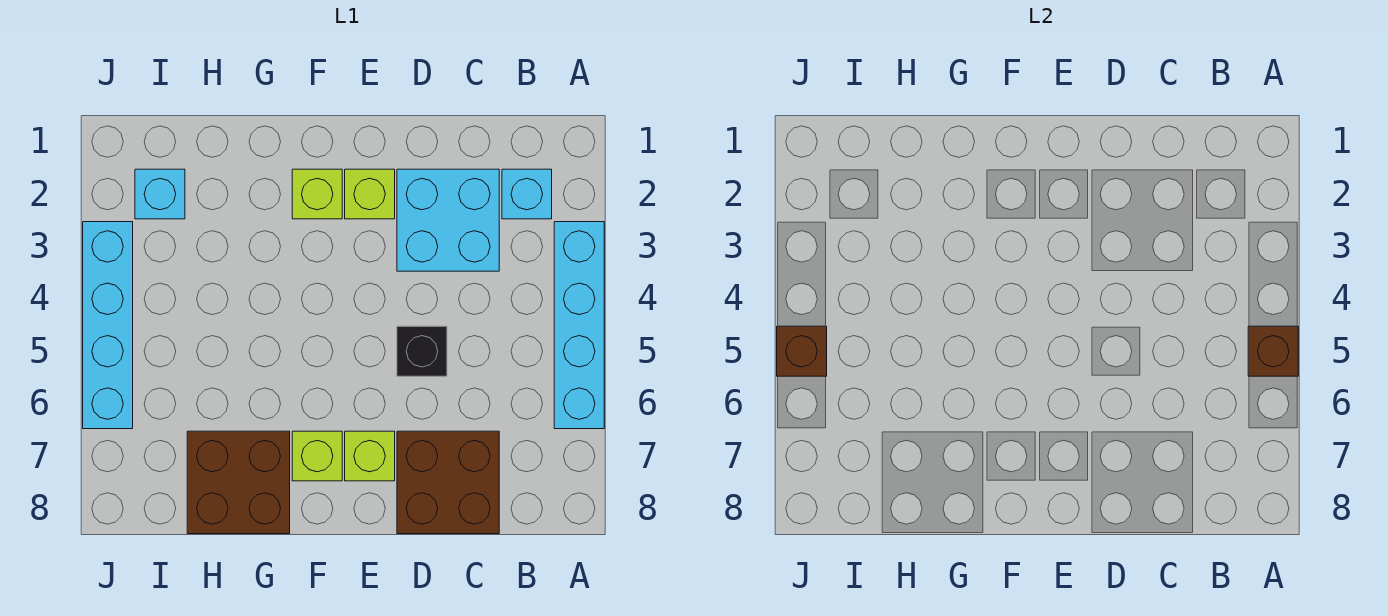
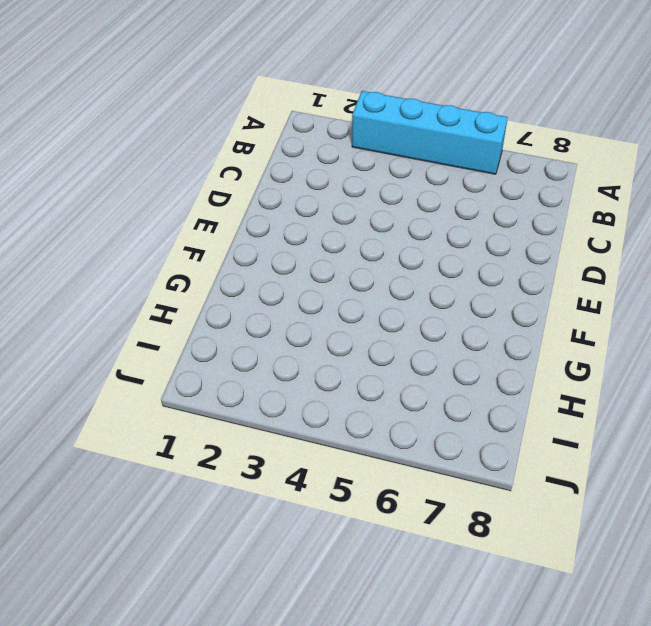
none -> cyan 1x1 brick [502,169,552,219]
none -> cyan 2x2 brick [397,169,499,271]
none -> brown 2x2 brick [397,431,499,534]

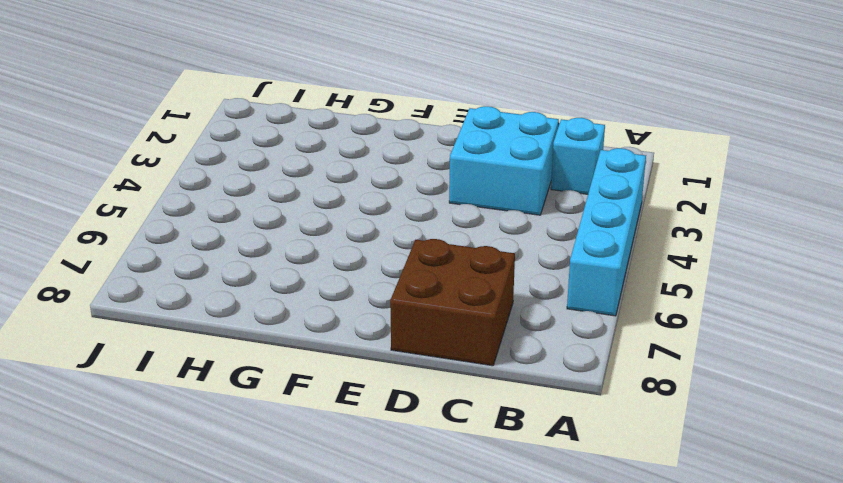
none -> black 1x1 brick [397,326,447,376]
none -> lime 1x1 brick [345,169,395,219]
none -> lime 1x1 brick [345,431,395,481]

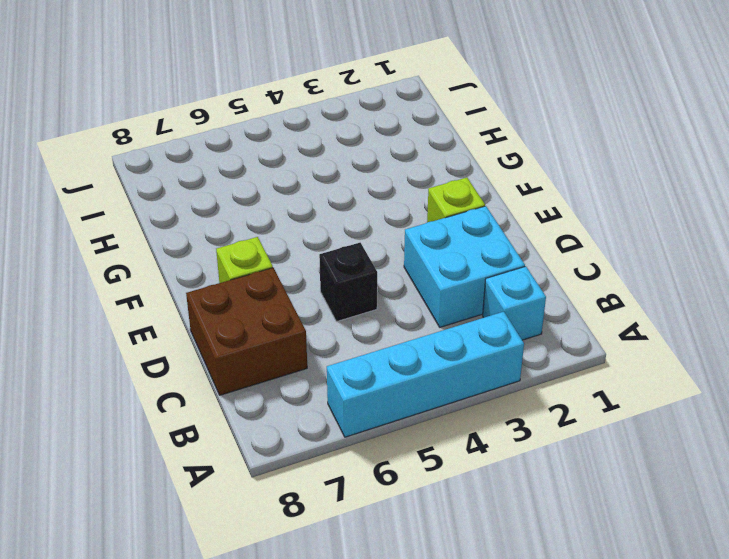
none -> lime 1x1 brick [292,169,342,219]
none -> lime 1x1 brick [292,431,342,481]
none -> brown 2x2 brick [187,431,290,534]

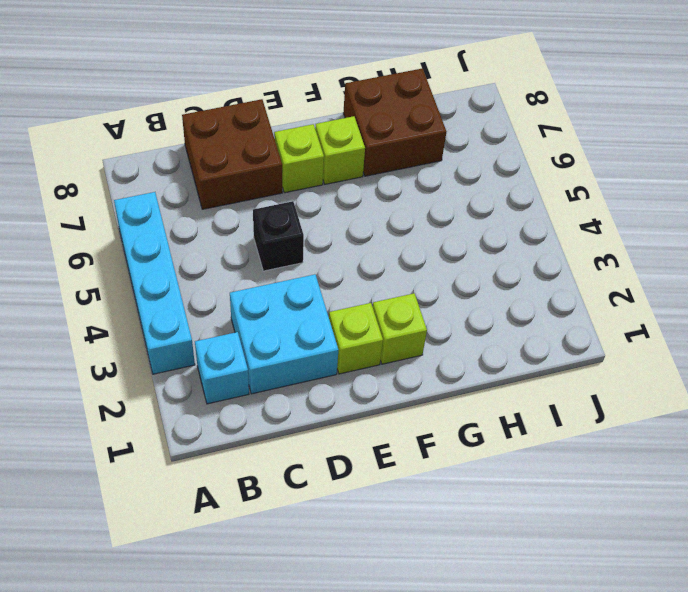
none -> cyan 1x1 brick [135,169,185,219]
none -> cyan 1x4 brick [83,222,133,429]
none -> brown 1x1 brick [1248,326,1298,376]

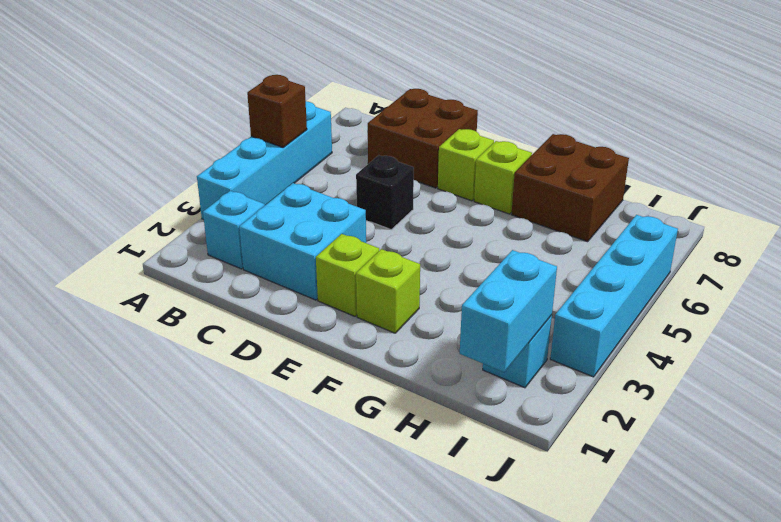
cyan 1x2 brick [460,250,557,372] -> none
none -> brown 1x1 brick [777,326,827,376]

